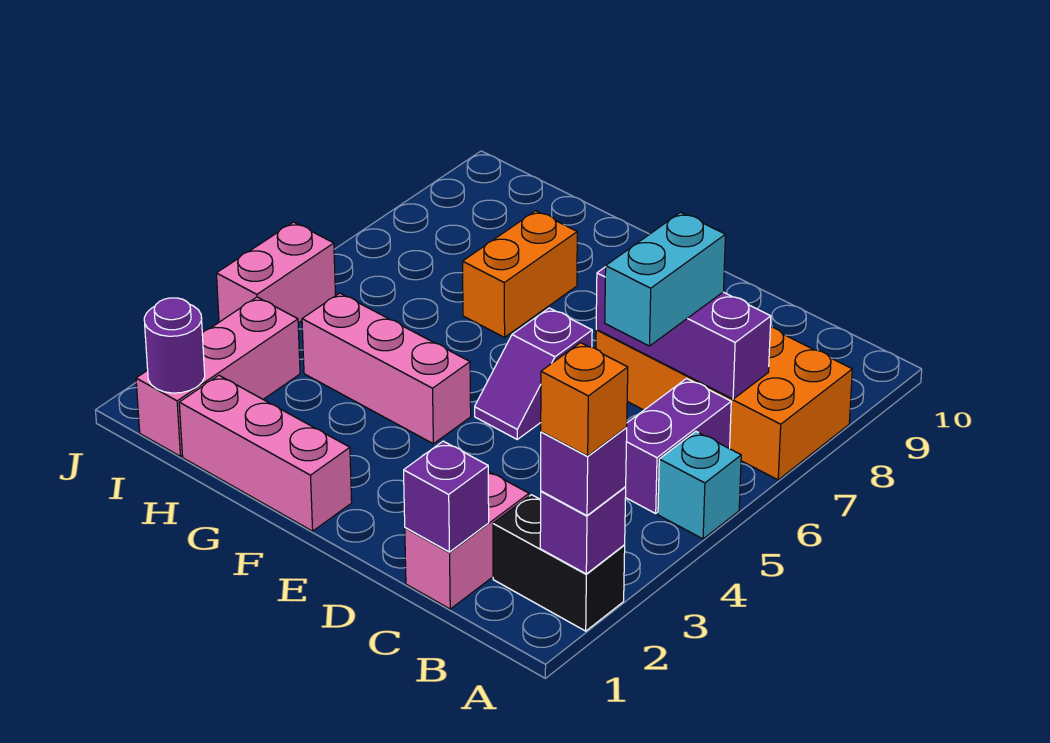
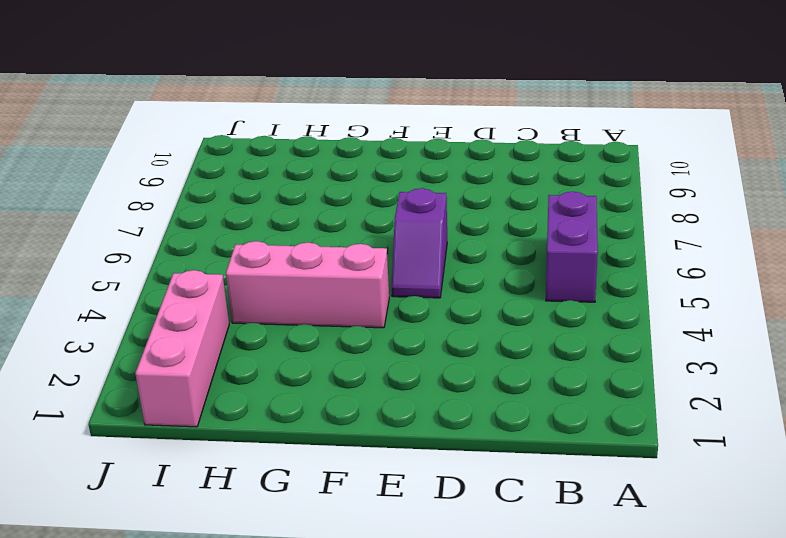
none -> black 1x2 brick [493,495,625,631]
none -> cyan 1x1 brick [658,431,741,539]
none -> orange 2x4 brick [596,327,852,480]

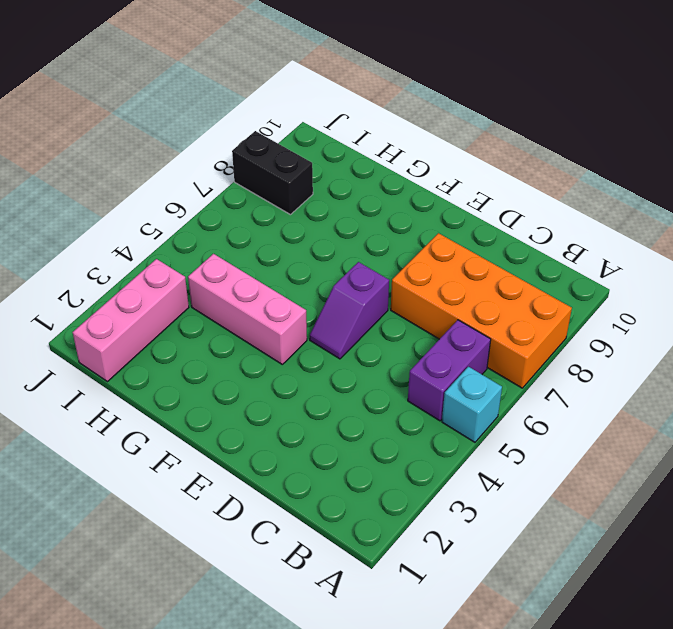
black 1x2 brick [232,131,313,215] -> black 1x2 brick moved to [493,495,625,631]
none -> pink 1x2 brick [405,471,529,609]
none -> pink 1x3 brick [179,375,352,531]
none -> orange 1x2 brick [463,211,577,337]

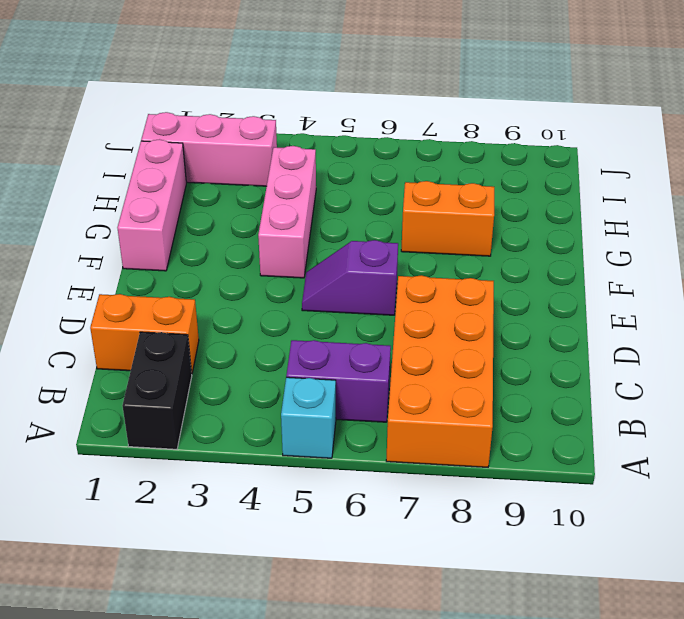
orange 1x2 brick [90,294,199,373] -> pink 1x2 brick [405,471,529,609]
none -> pink 1x2 brick [216,222,336,323]
none -> purple 1x1 brick [540,487,626,574]
none -> purple 1x3 brick [596,267,771,399]

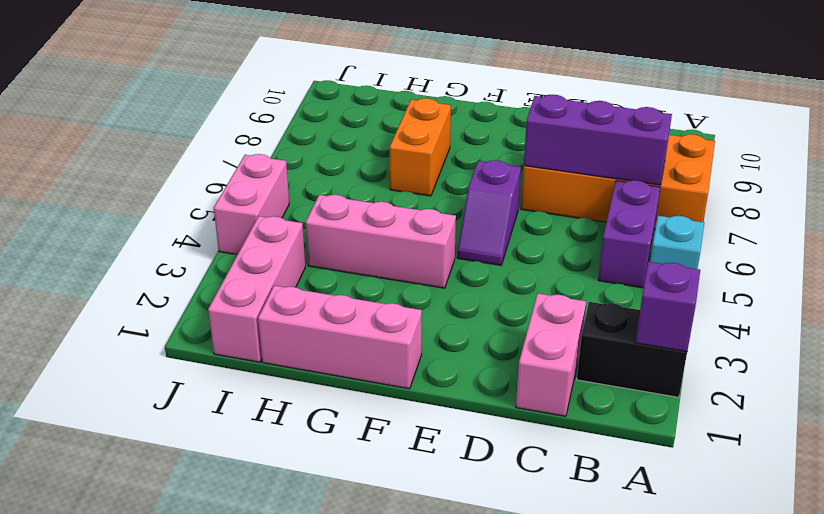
none -> purple 1x1 brick [404,441,489,552]
none -> purple 1x1 round brick [144,298,205,393]
none -> purple 1x1 brick [541,427,627,516]

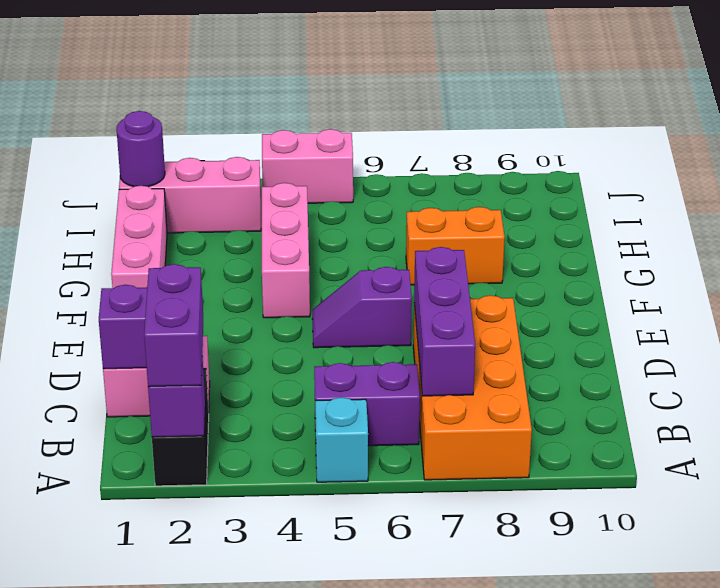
purple 1x2 brick [144,264,203,387] -> purple 1x1 brick [541,427,627,516]
none -> cyan 1x2 brick [605,212,725,346]
none -> orange 1x1 brick [541,343,628,456]

